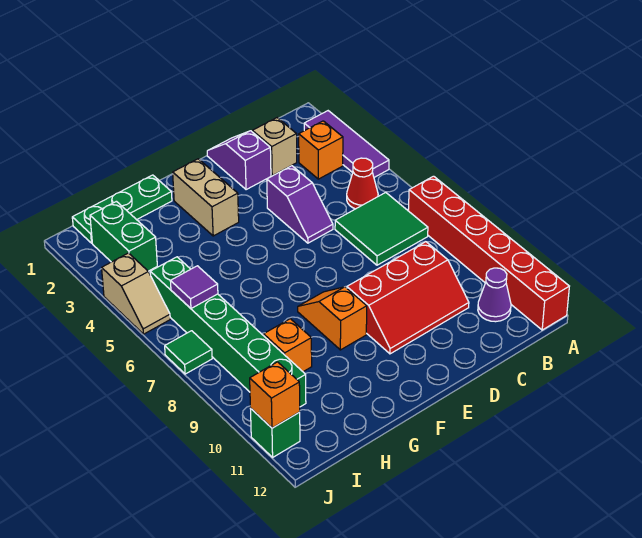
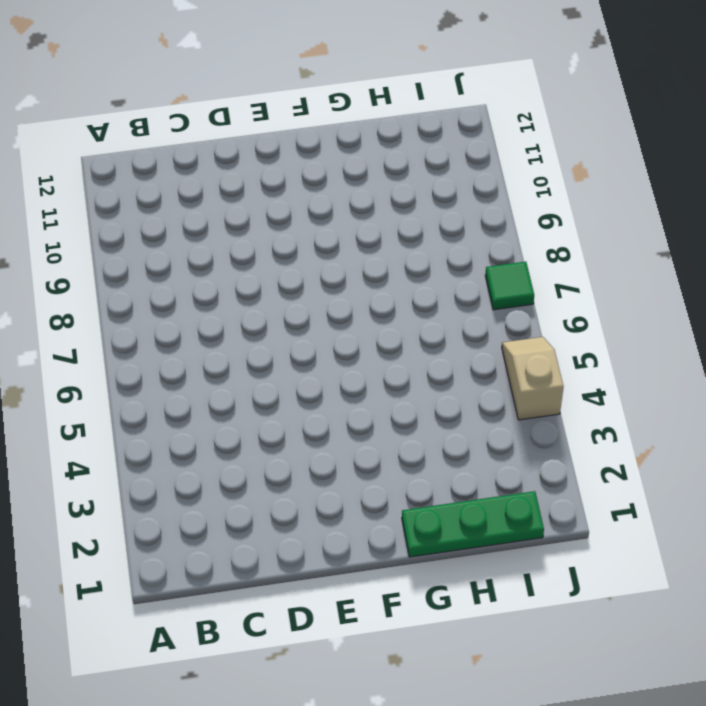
none -> purple 1x3 tile [304,111,389,177]
none -> red 1x6 brick [408,176,569,330]
none -> orange 1x1 brick [299,121,343,179]

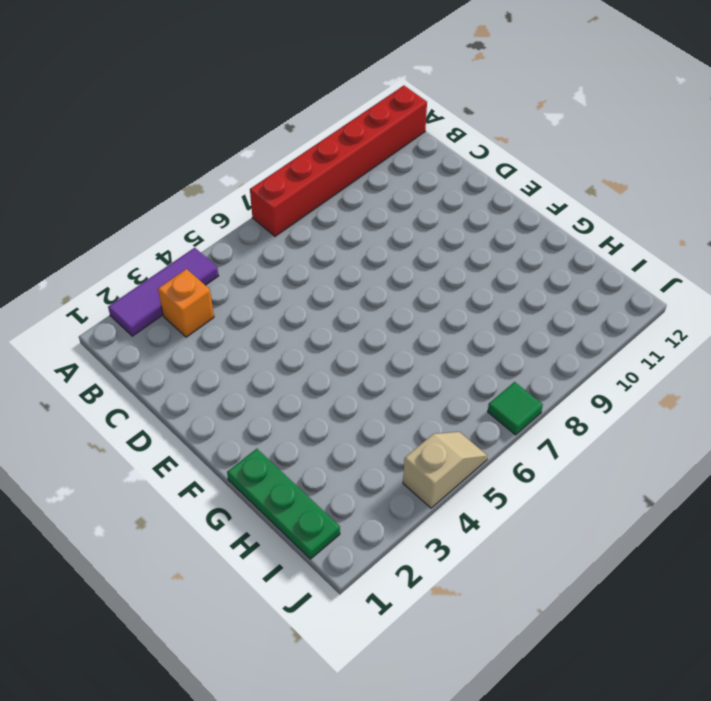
none -> red 1x1 cone [347,158,378,209]
none -> green 2x2 tile [335,192,428,265]
none -> purple 1x1 cone [478,268,511,322]

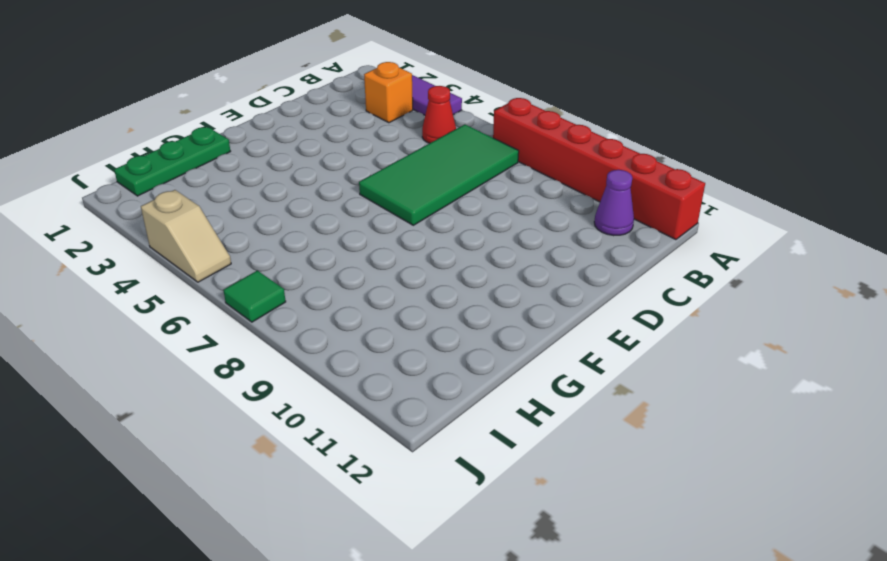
green 2x4 tile [359,124,519,225] -> green 2x2 tile [335,192,428,265]
none -> tan 1x1 brick [252,118,297,176]
none -> red 2x3 slope [347,242,469,354]
none -> purple 1x2 slope [207,131,271,190]

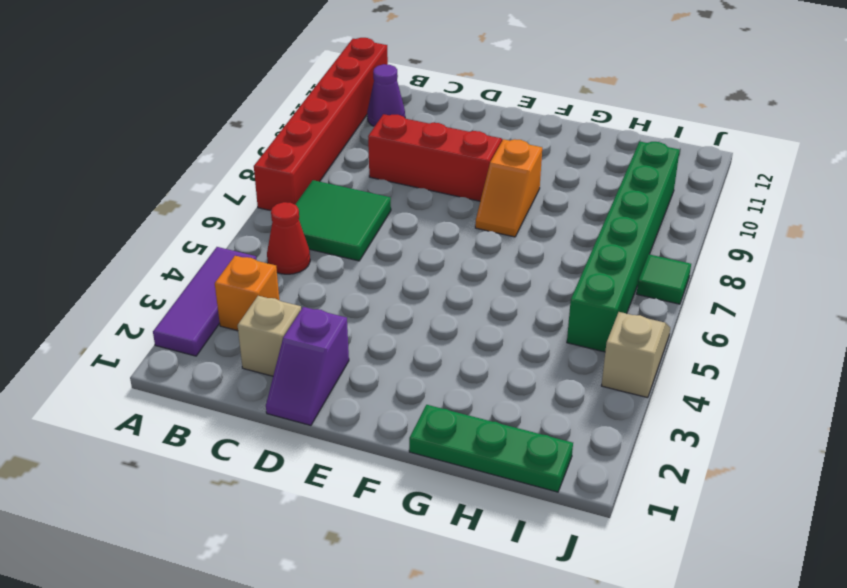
none -> purple 1x2 slope [267,166,333,243]
none -> tan 1x2 brick [173,159,239,236]
none -> orange 1x1 brick [264,319,312,372]

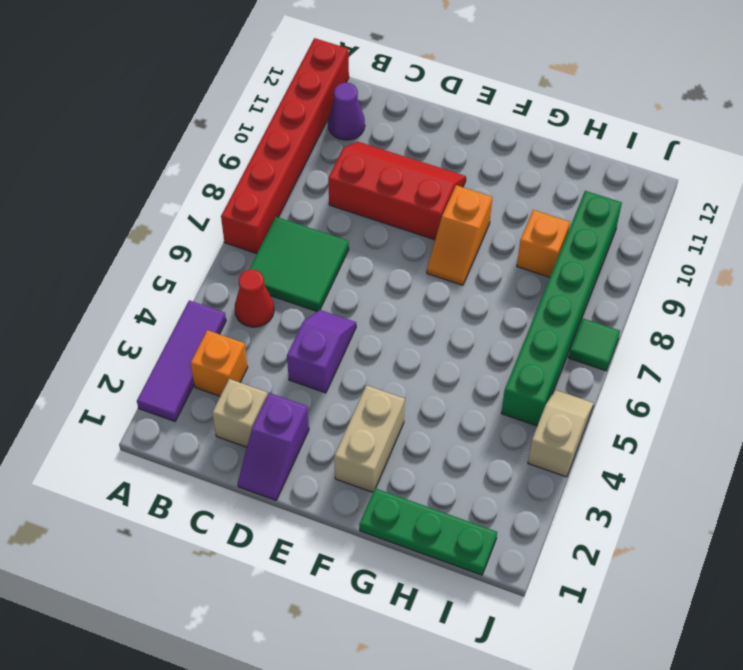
none -> green 1x2 brick [90,201,157,271]
none -> green 1x1 brick [250,408,300,457]
none -> purple 1x1 tile [170,266,218,308]

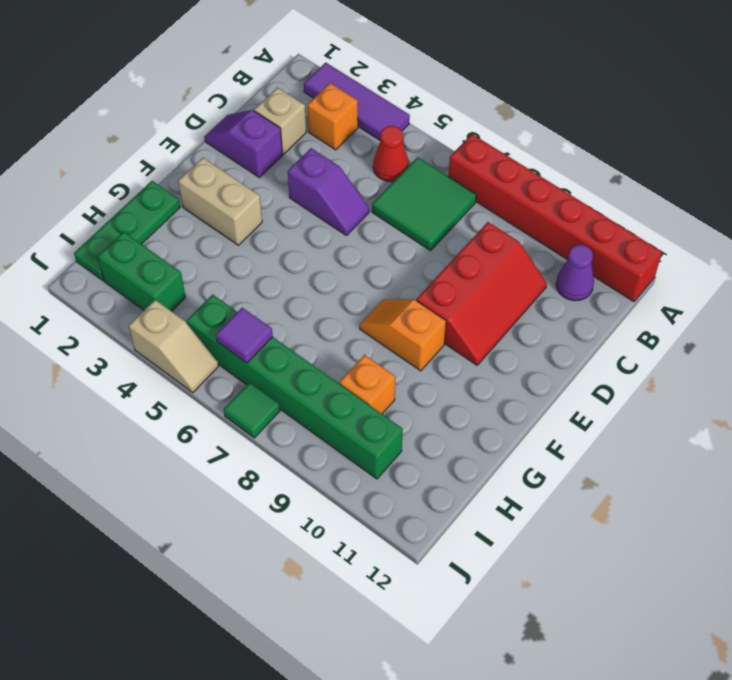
none -> green 1x1 brick [250,408,300,457]
none -> orange 1x1 brick [250,362,300,428]

